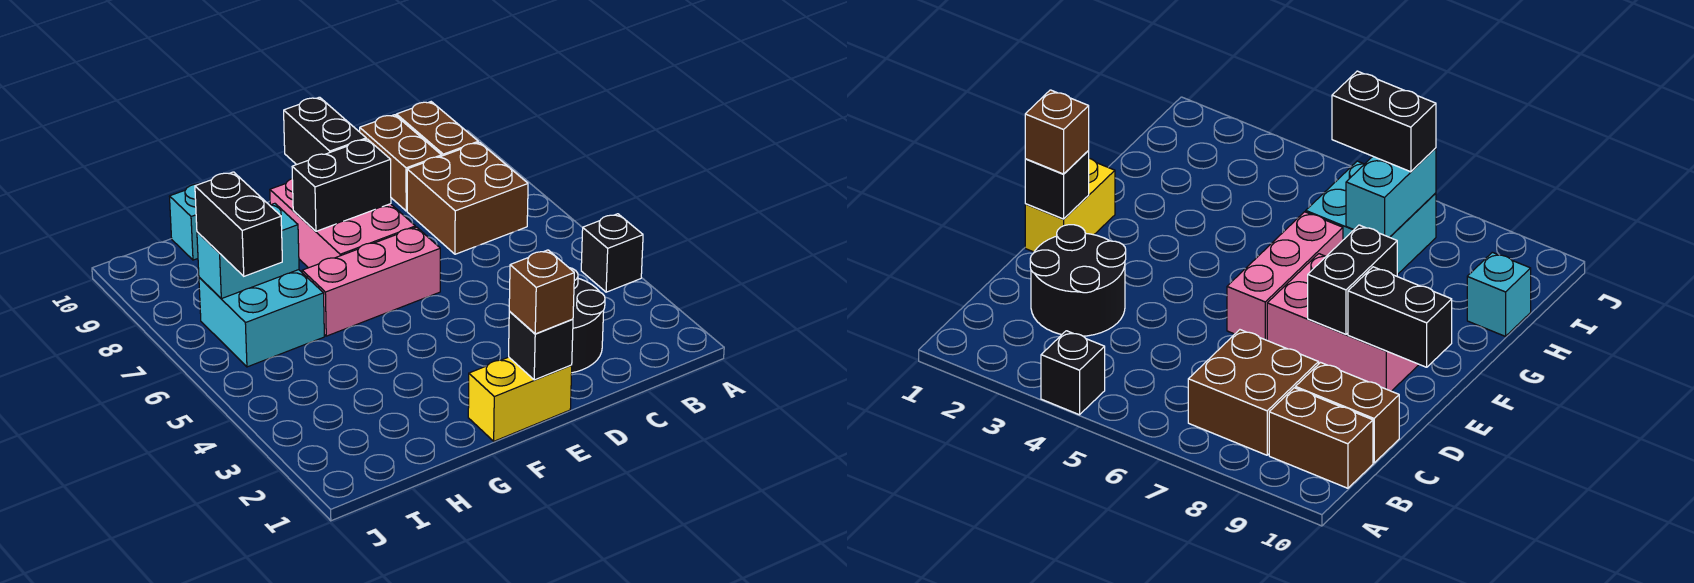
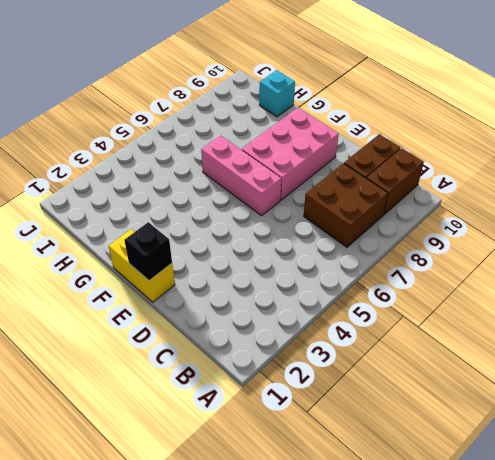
none -> black 1x1 brick [581,214,643,292]
none -> black 2x2 round brick [570,268,605,373]
none -> cyan 2x2 brick [199,270,324,367]

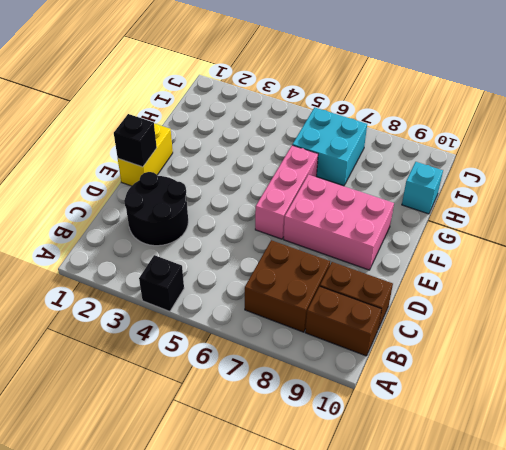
none -> black 1x2 brick [292,139,391,231]
none -> black 1x2 brick [284,97,366,165]
none -> cyan 1x2 brick [197,203,299,299]

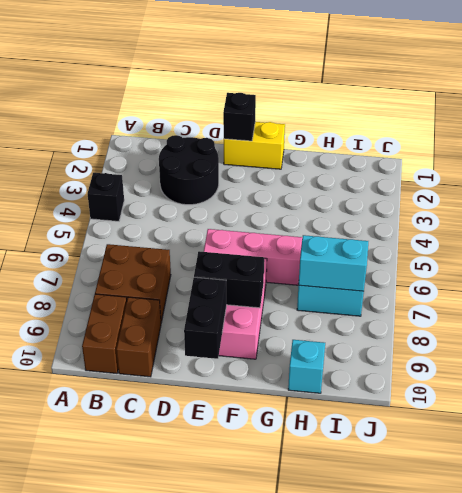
none -> brown 1x1 brick [509,250,574,334]
none -> black 1x2 brick [195,172,282,276]

